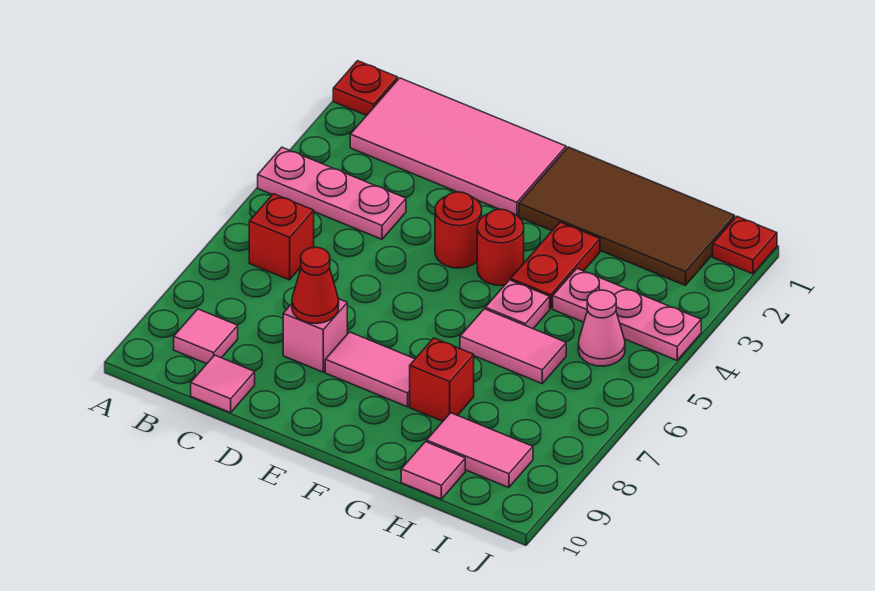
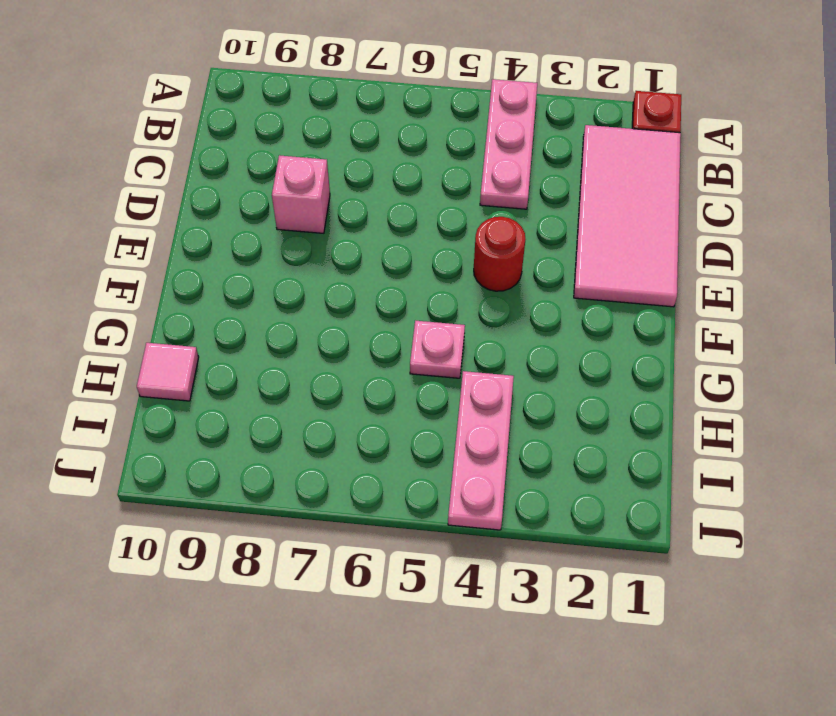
none -> red 1x1 brick [249,194,314,280]
none -> pink 1x1 tile [174,309,238,364]
none -> pink 1x1 tile [191,355,255,413]

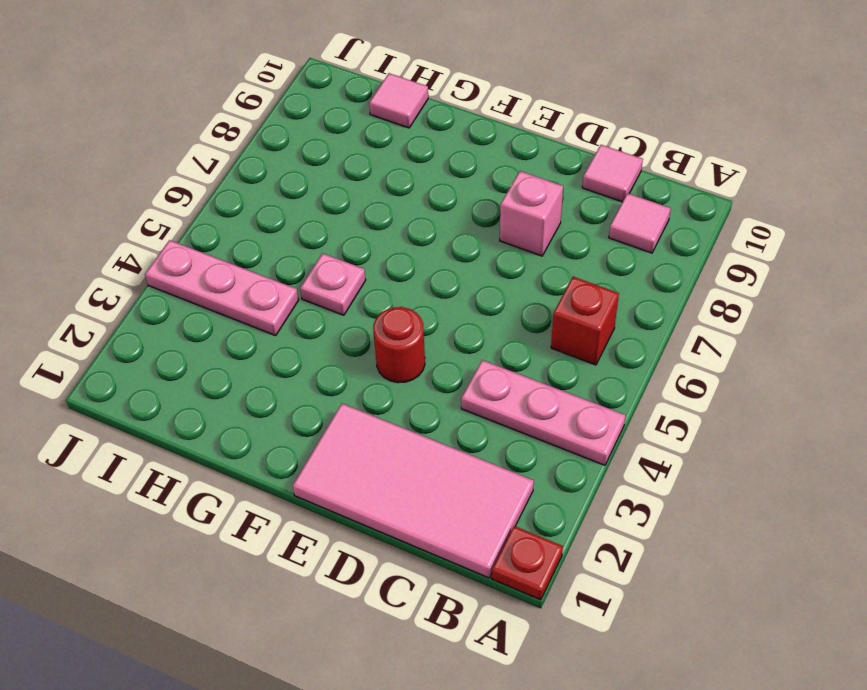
none -> pink 1x2 tile [325,332,415,407]
none -> brown 2x4 tile [519,147,735,285]
none -> red 1x1 round brick [477,209,524,285]

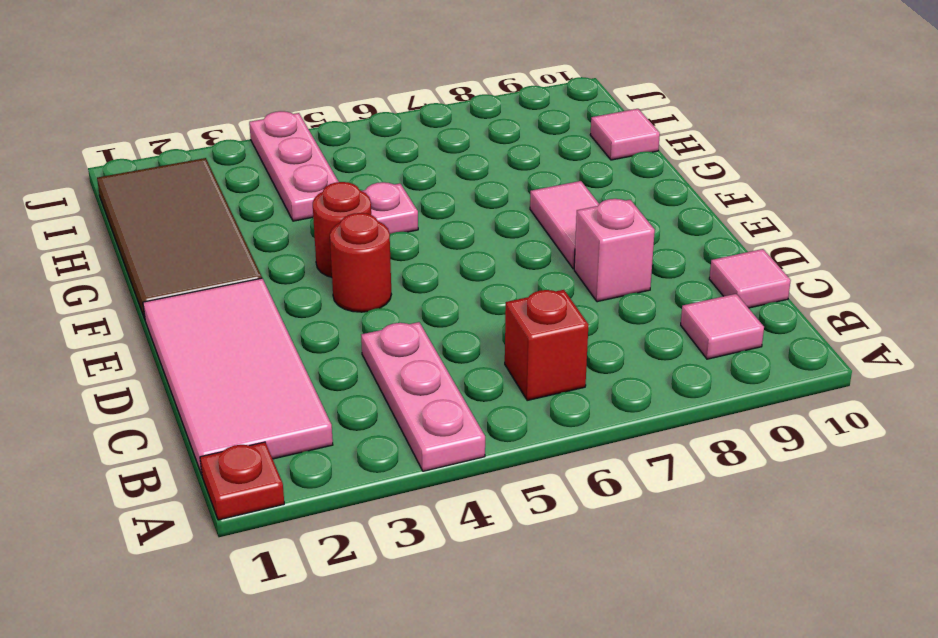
none -> red 1x2 plate [511,222,600,309]
none -> pink 1x2 tile [460,309,566,383]
none -> red 1x1 brick [410,338,474,421]

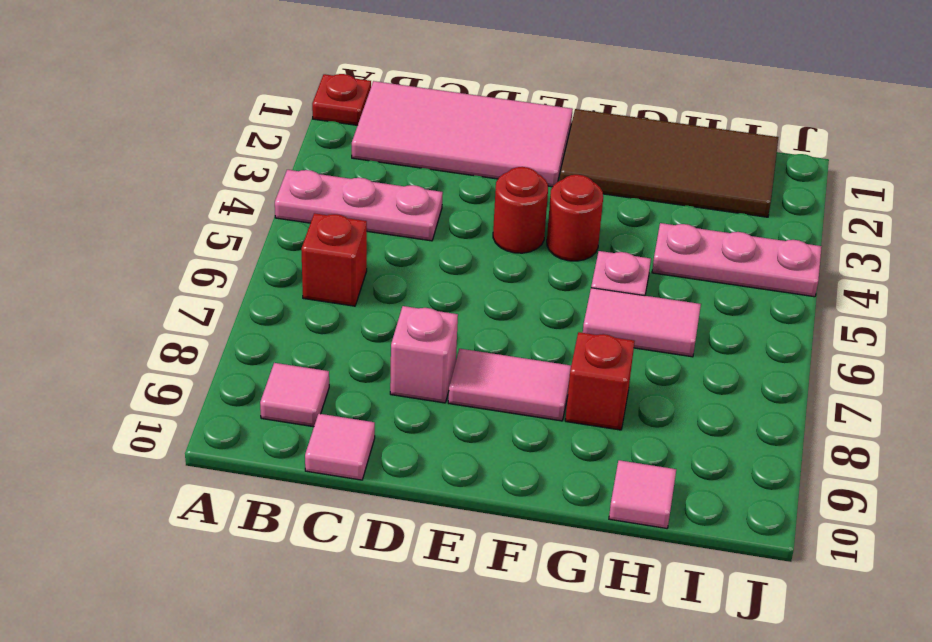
none -> red 1x2 plate [511,222,600,309]
none -> pink 1x2 tile [427,413,533,488]
none -> pink 1x1 cone [578,290,625,366]

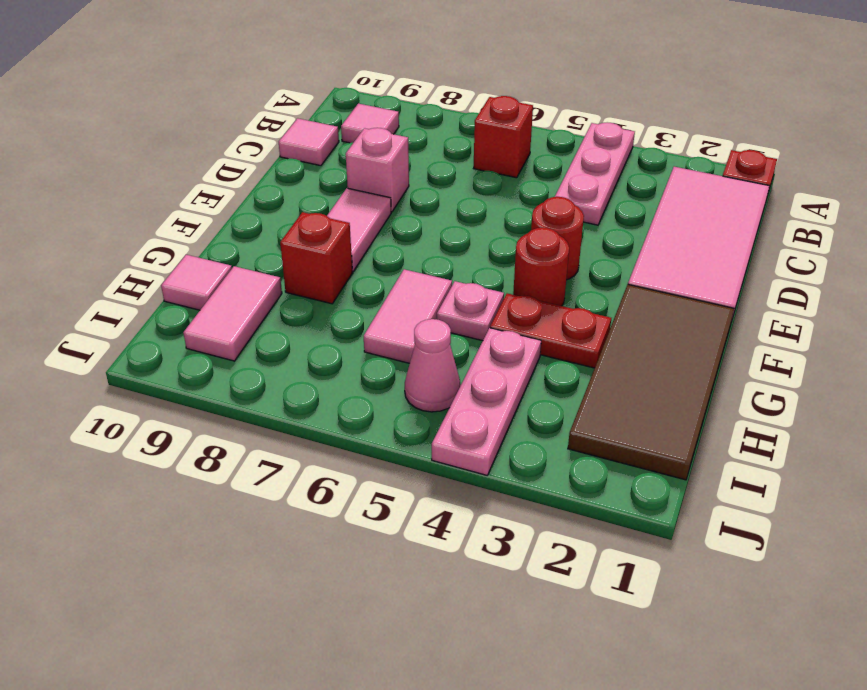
none -> red 1x1 plate [713,216,777,274]
none -> red 1x1 cone [292,247,339,323]

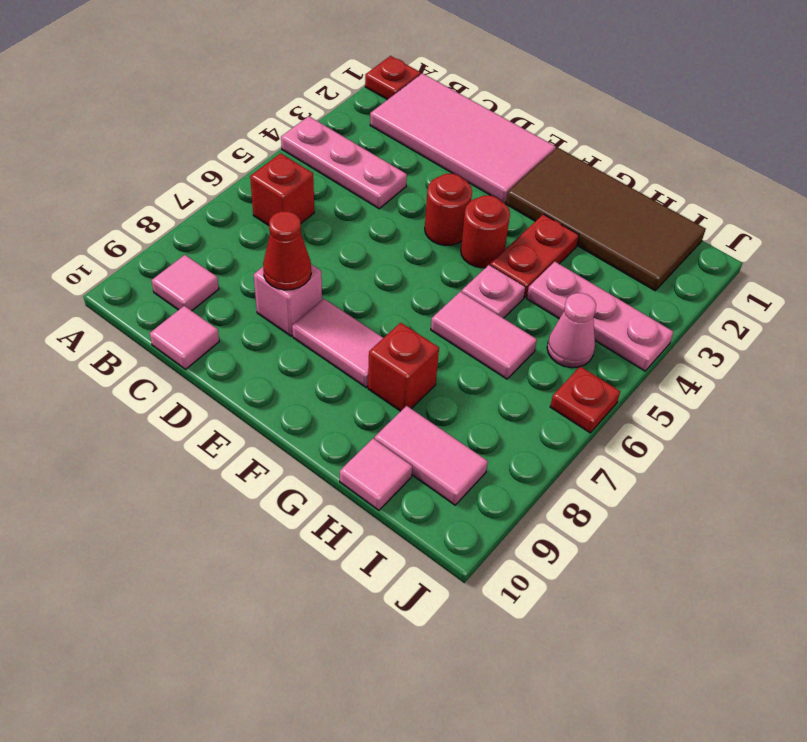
red 1x1 plate [550,366,620,433] -> red 1x1 plate moved to [713,216,777,274]

